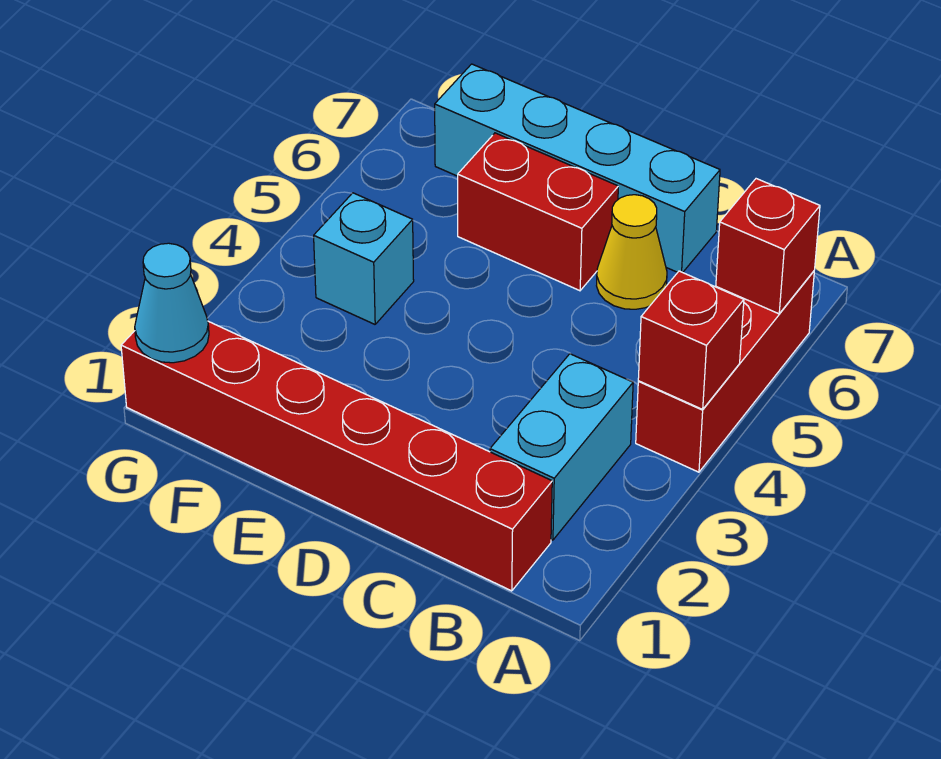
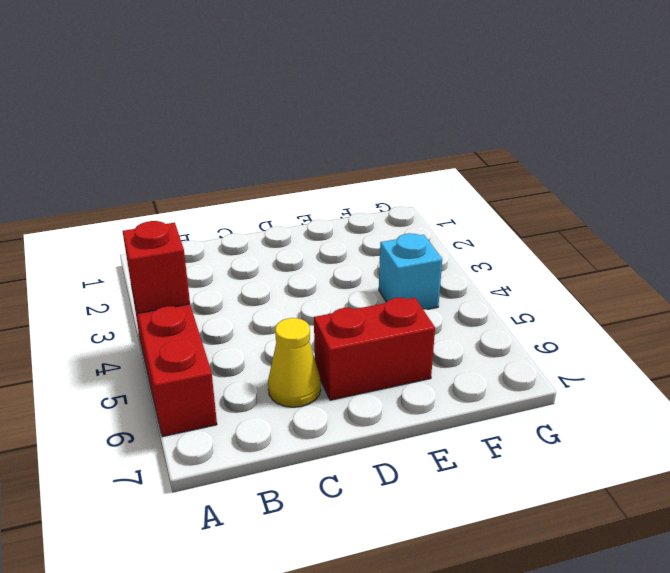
none -> red 1x6 brick [121,321,552,591]
none -> cyan 1x2 brick [490,354,633,540]

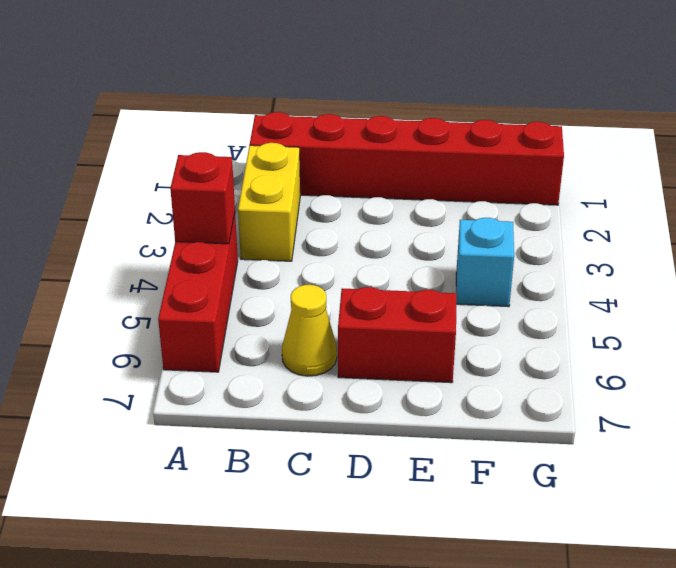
yellow 1x2 brick [238,143,300,261] -> cyan 1x2 brick [490,354,633,540]
none -> cyan 1x4 brick [435,64,720,273]
none -> red 1x1 brick [716,179,820,314]

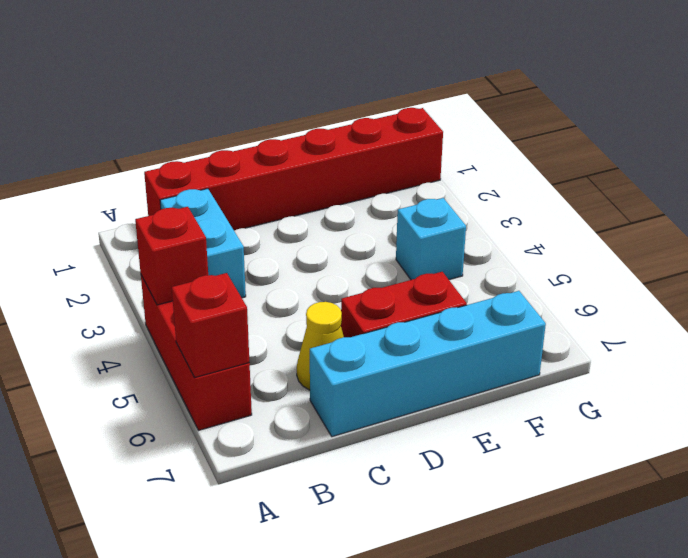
none -> cyan 1x1 cone [135,243,209,363]

